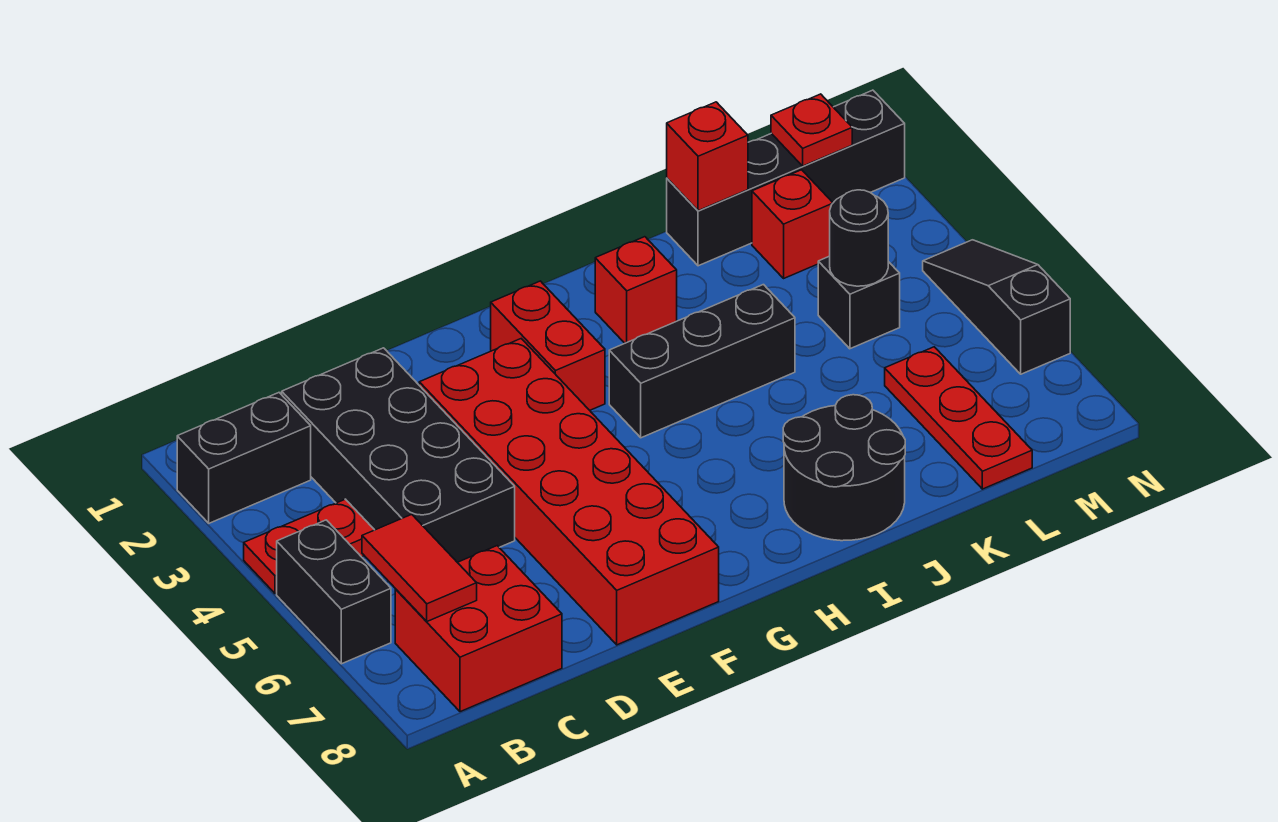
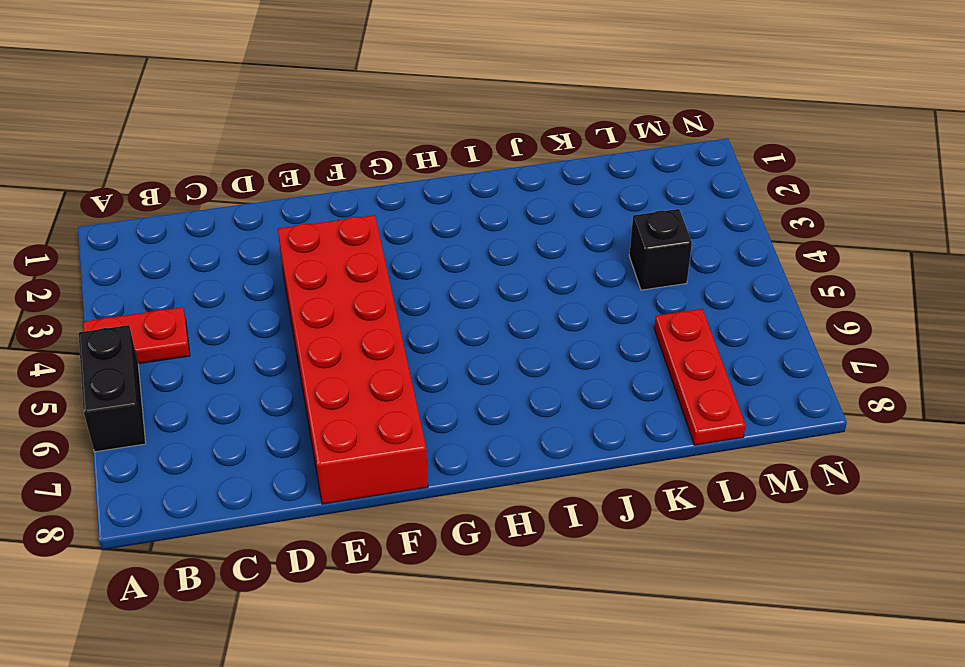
none -> black 1x2 brick [177,393,311,523]
none -> red 2x2 brick [395,546,562,712]
none -> black 2x4 brick [282,348,515,562]

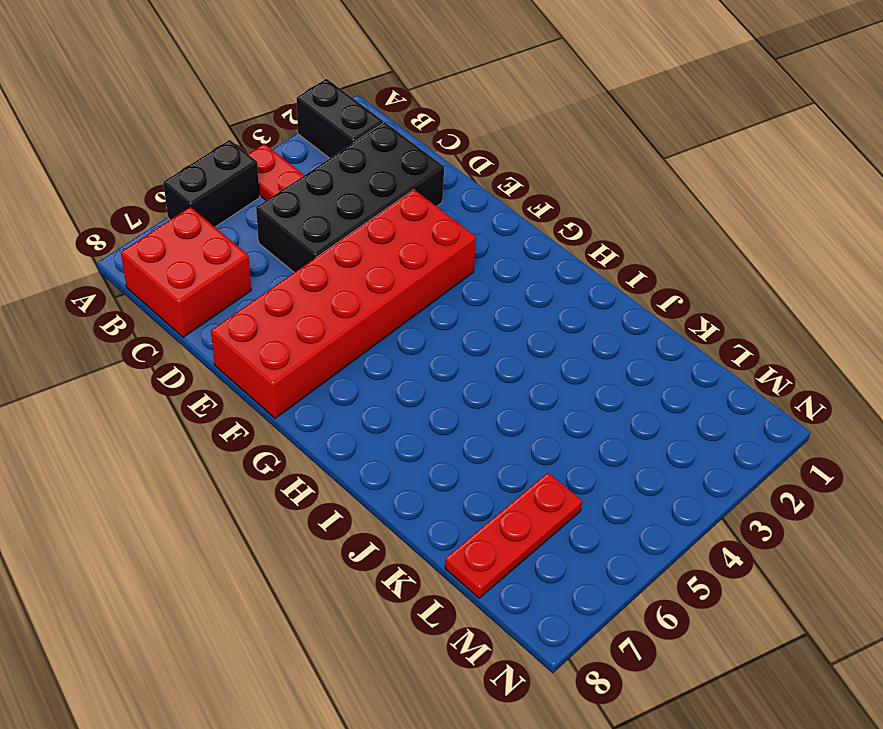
none -> red 1x2 brick [491,281,605,410]
none -> black 1x3 brick [609,285,795,438]
none -> red 1x1 brick [595,237,677,343]

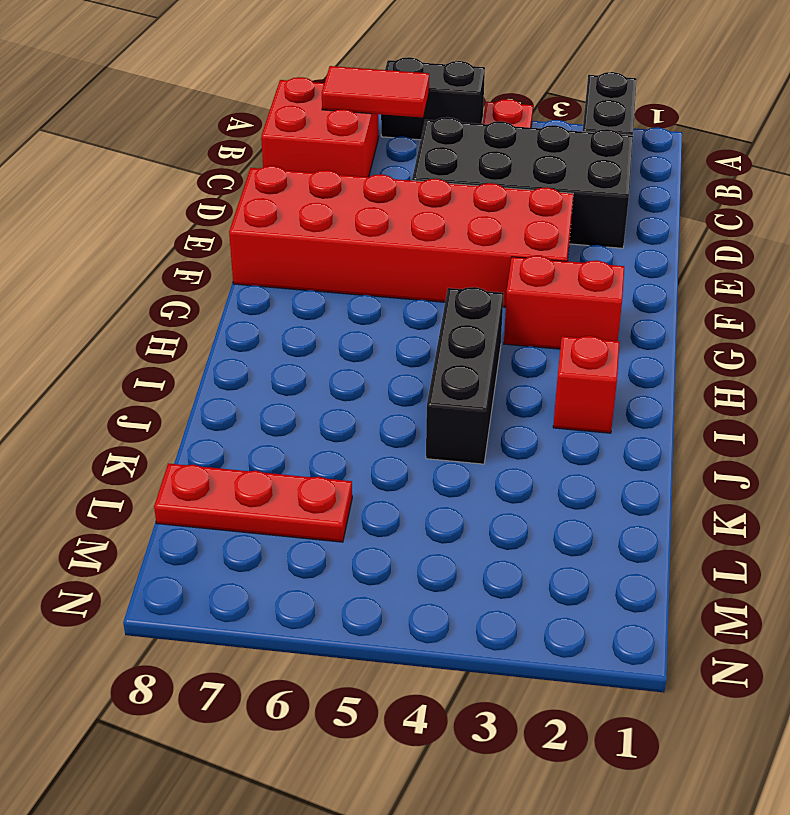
none -> black 2x2 round brick [783,395,905,541]
none -> black 1x4 brick [667,90,905,266]
none -> red 1x1 brick [752,170,833,278]

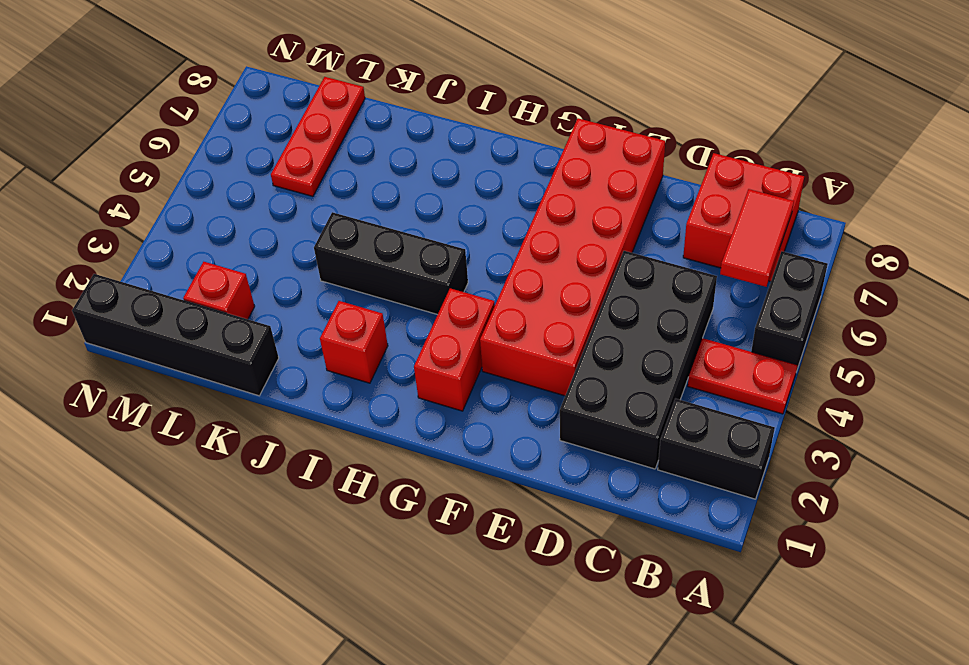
none -> black 2x2 round brick [783,395,905,541]
none -> black 1x1 brick [818,256,900,349]
none -> black 1x3 slope [923,240,1070,374]

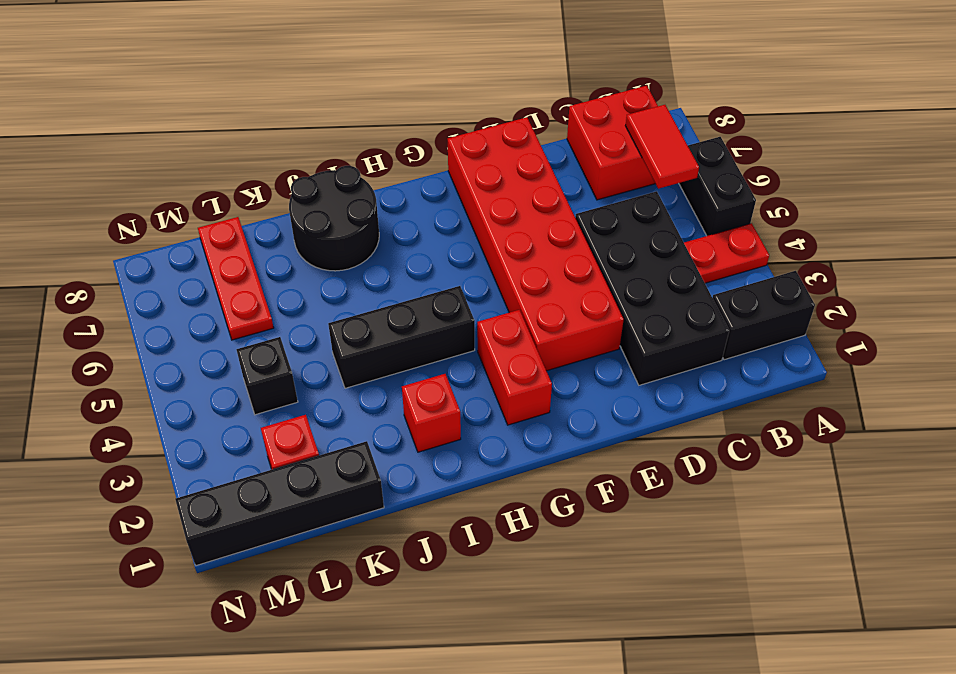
none -> black 1x3 slope [923,240,1070,374]
none -> red 1x1 brick [667,102,748,211]
none -> black 1x1 round brick [830,190,888,286]

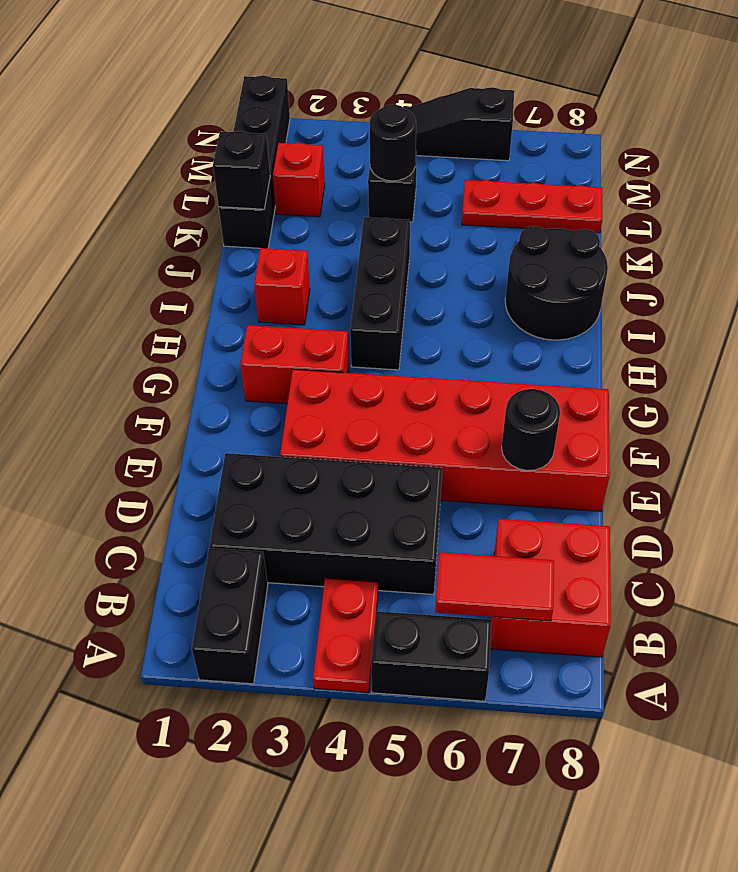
black 1x1 round brick [502,389,560,471] -> none
black 1x1 brick [213,131,270,209] -> red 1x1 brick [667,102,748,211]
none -> red 1x1 plate [771,94,852,166]

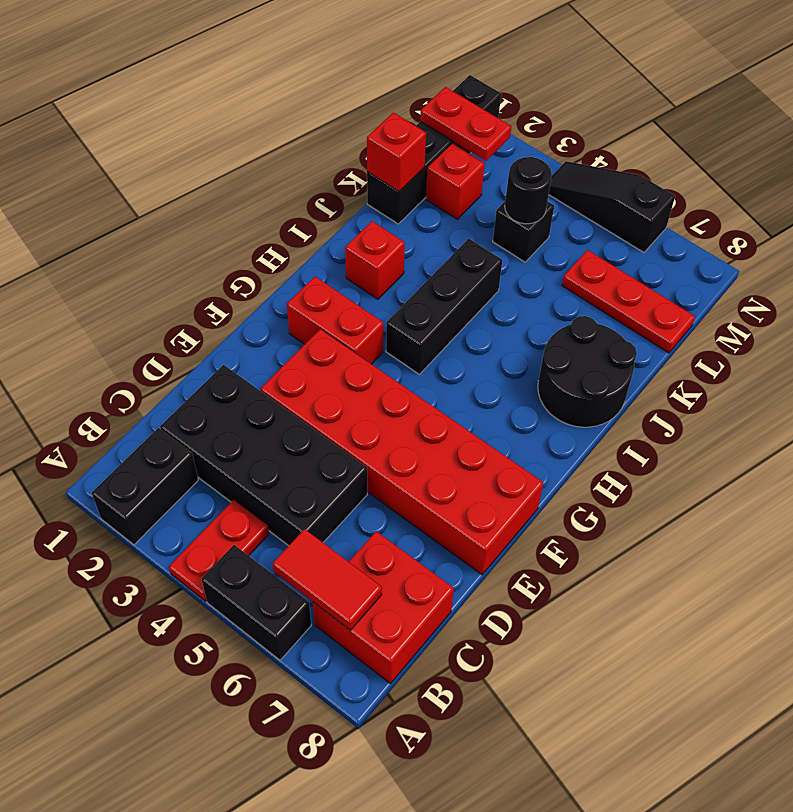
red 1x2 plate [420,87,511,161] -> red 1x1 plate [771,94,852,166]

